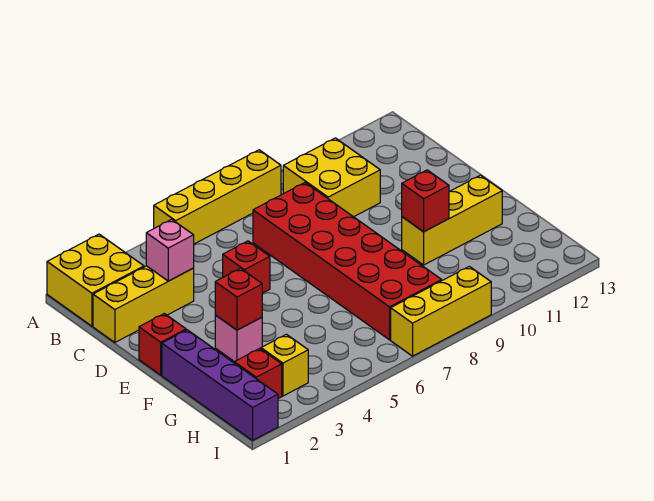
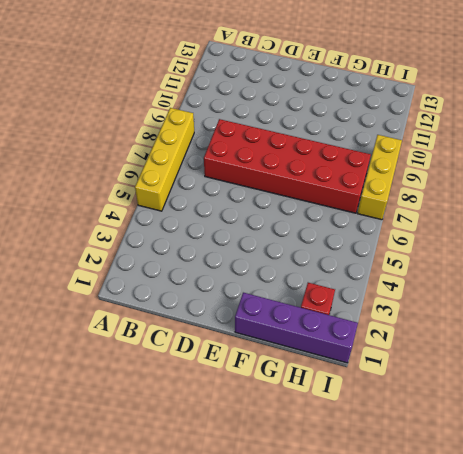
none -> yellow 2x2 brick [47,234,144,326]
none -> yellow 2x2 brick [283,138,380,217]
none -> yellow 1x3 brick [93,266,194,342]

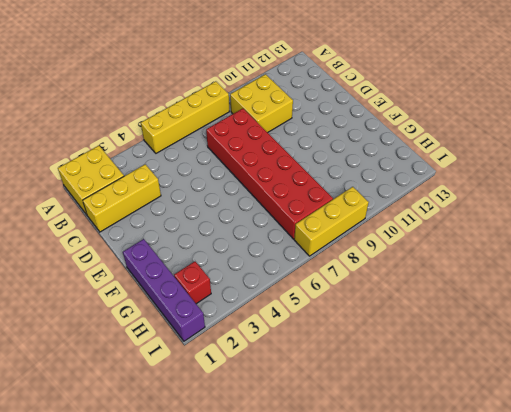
none -> red 1x1 brick [223,241,270,293]
none -> red 1x1 brick [139,314,186,375]
none -> pink 1x1 brick [215,315,262,362]

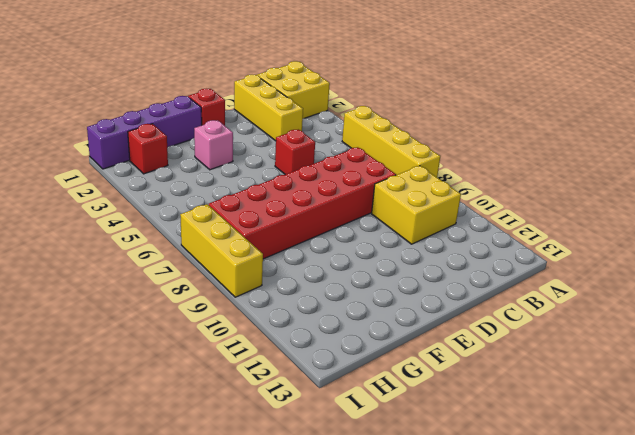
none -> yellow 1x3 brick [402,175,502,265]
none -> yellow 1x1 brick [261,334,308,396]
none -> pink 1x1 brick [146,219,194,281]

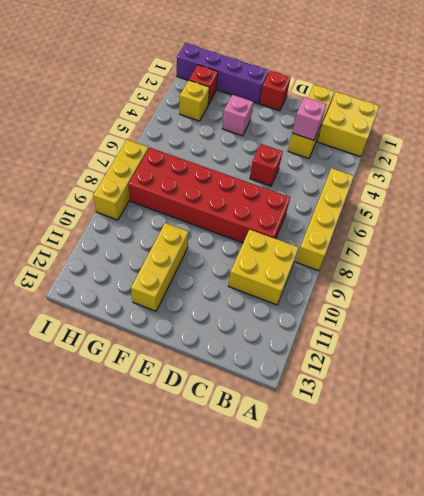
none -> red 1x1 brick [215,268,262,330]
none -> red 1x1 brick [402,170,449,232]

